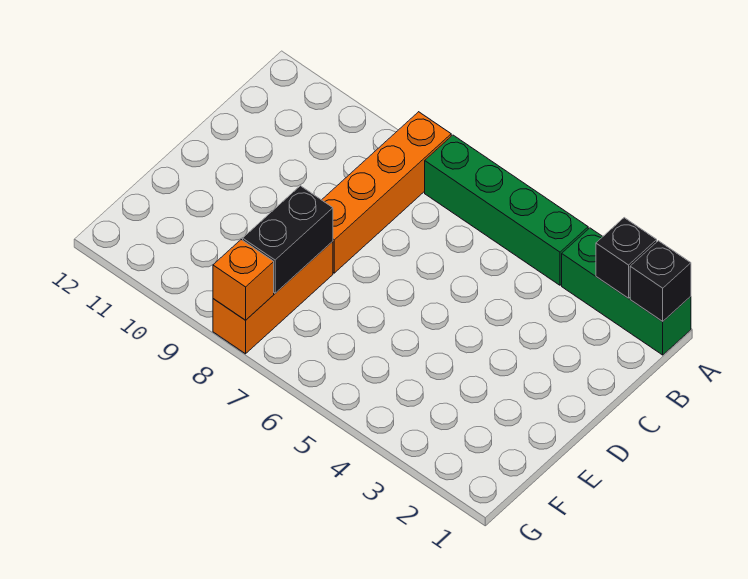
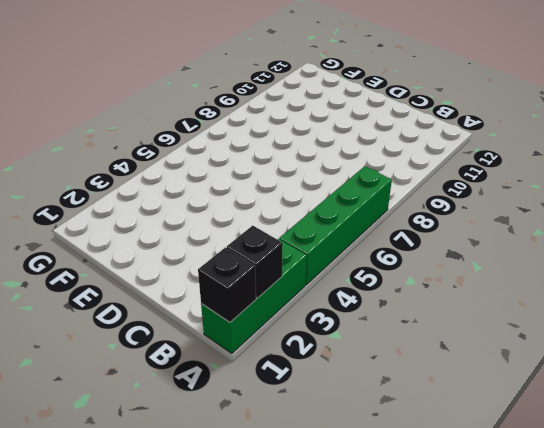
none -> orange 1x4 brick [322,112,451,273]
none -> orange 1x3 brick [213,241,333,354]

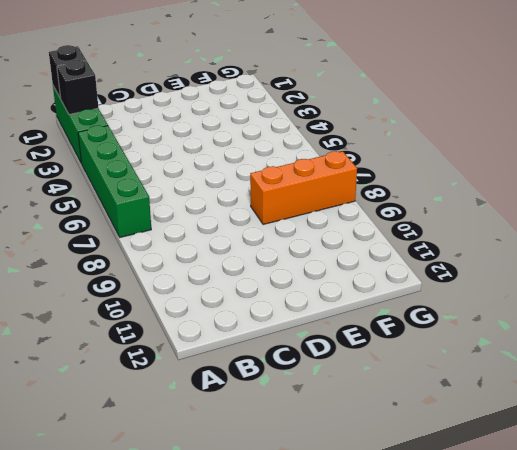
none -> orange 1x4 brick [322,112,451,273]
none -> black 1x2 brick [243,186,333,293]

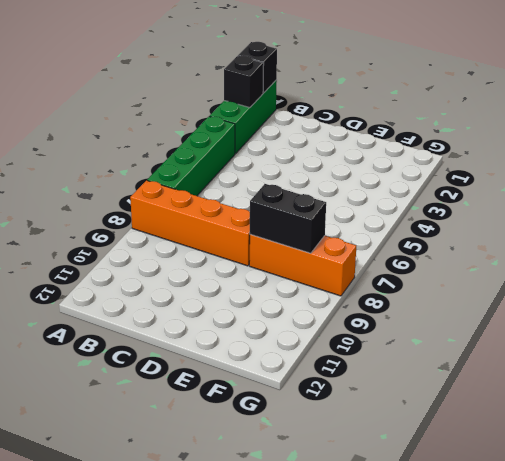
none -> orange 1x1 brick [213,240,274,320]

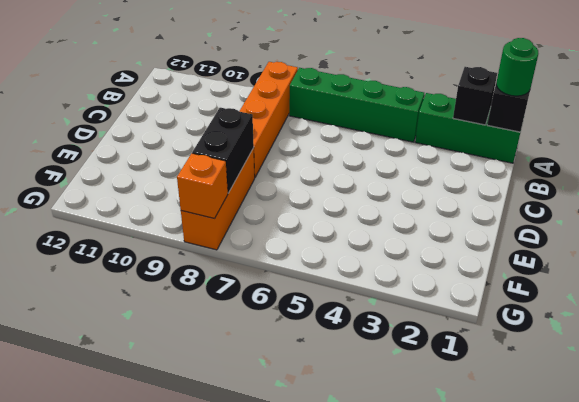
green 1x1 round brick [496,38,538,96] -> none

